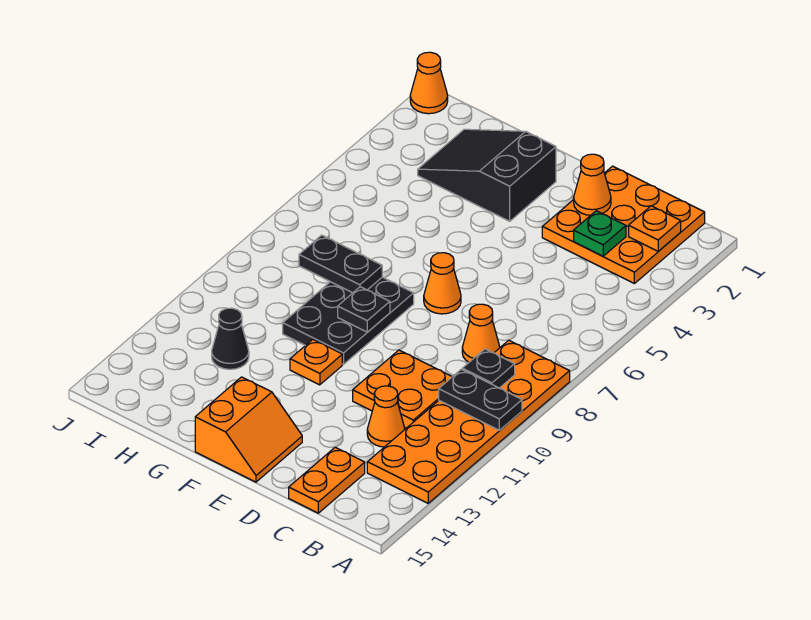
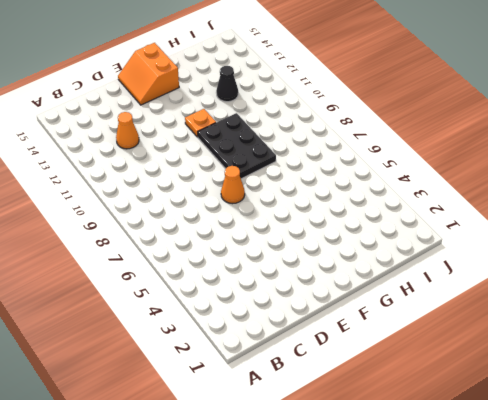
none -> orange 2x6 plate [367,340,570,503]
none -> orange 3x3 plate [542,166,705,283]
none -> orange 1x1 cone [462,304,500,362]

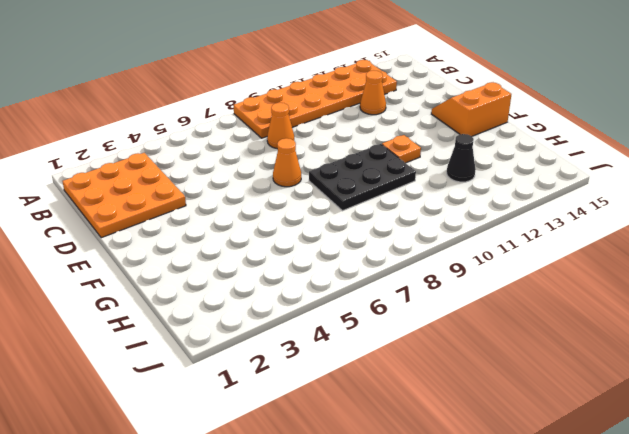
none -> orange 2x2 plate [353,350,452,428]
none -> orange 1x2 plate [289,447,365,513]
none -> black 2x3 slope [418,129,556,221]

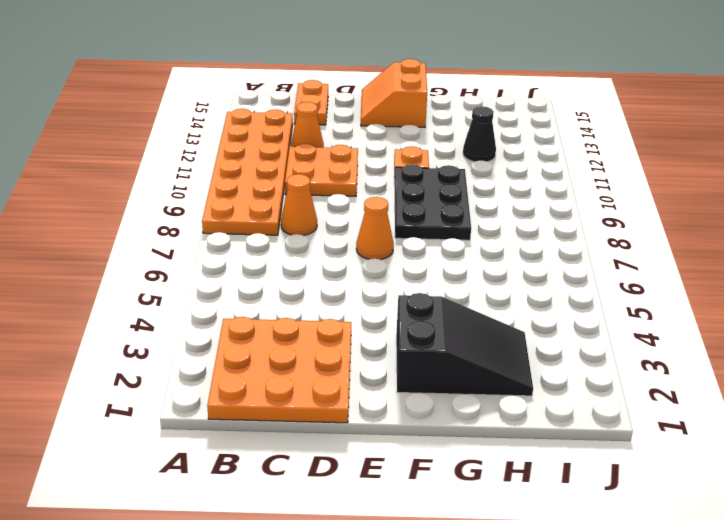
none -> orange 1x1 cone [410,52,448,114]
none -> black 1x2 plate [439,369,522,430]
none -> orange 1x1 plate [629,206,681,251]

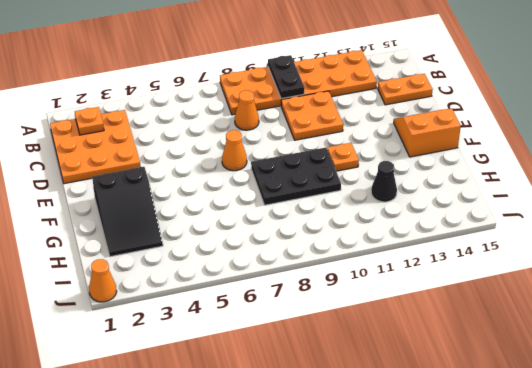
none -> orange 1x1 cone [367,386,405,447]
none -> black 1x1 plate [462,349,515,388]
none -> green 1x1 plate [574,211,626,256]

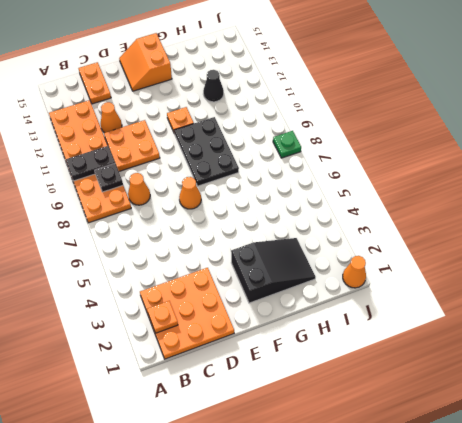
green 1x1 plate [273,131,301,158] -> green 1x1 plate moved to [574,211,626,256]
none -> orange 1x1 cone [574,154,611,215]
none -> black 1x1 plate [338,287,390,332]
none -> black 1x2 plate [299,235,382,293]

